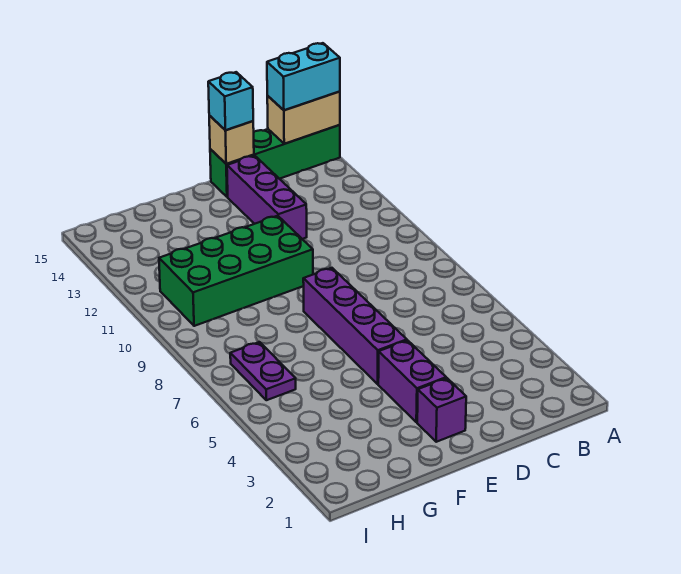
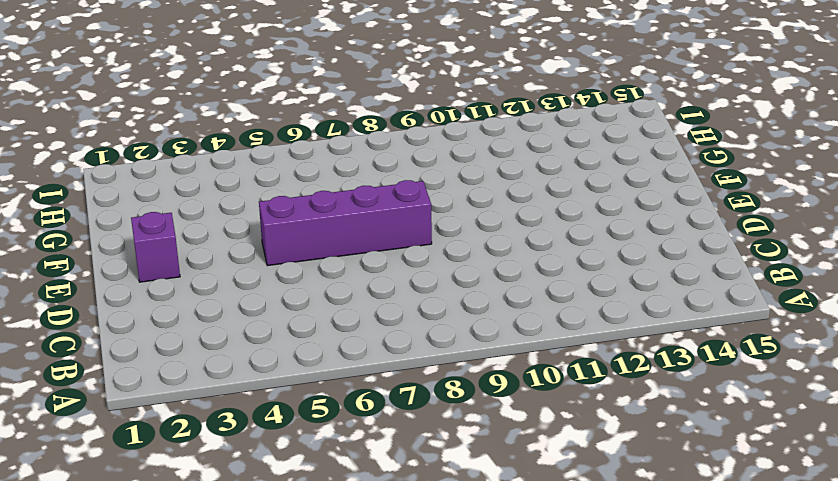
none -> green 1x4 brick [210,125,340,197]
none -> purple 1x3 brick [227,156,307,239]

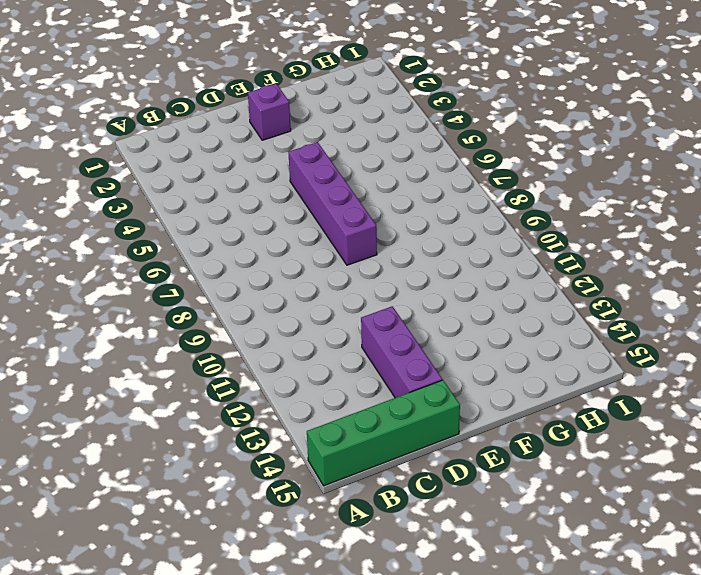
none -> purple 1x2 brick [378,340,446,422]
none -> green 2x4 brick [159,216,313,326]

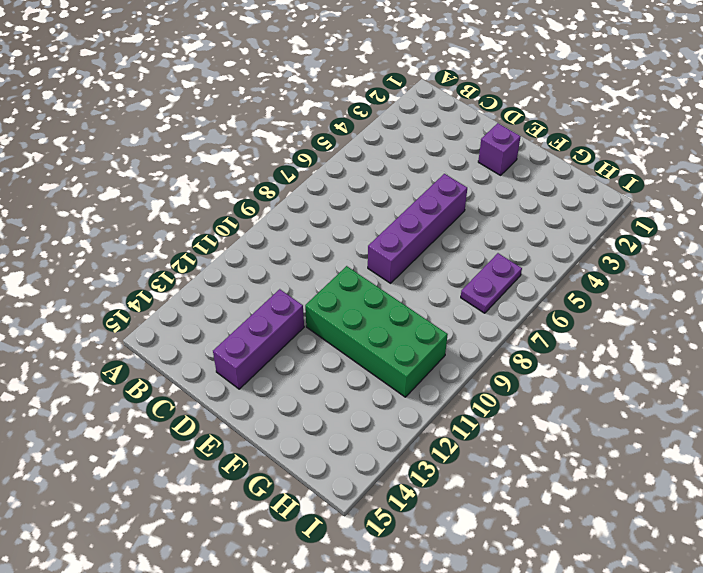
none -> green 1x4 brick [210,125,340,197]
none -> purple 1x2 brick [378,340,446,422]

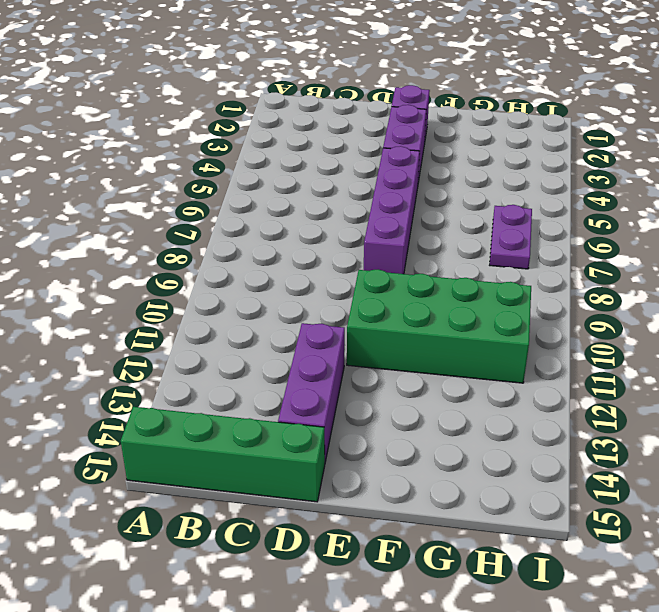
none -> tan 1x2 brick [267,92,340,144]
none -> tan 1x1 brick [209,116,254,164]

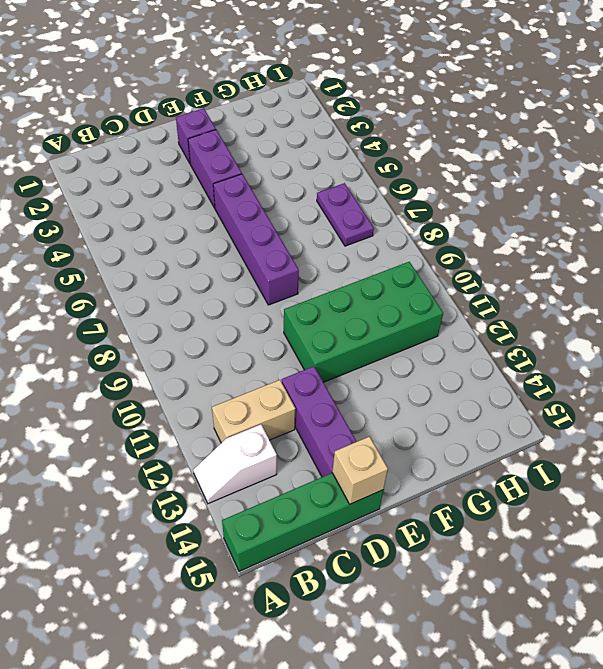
white 1x2 slope [193,424,277,504] -> none
tan 1x2 brick [212,380,295,443] -> tan 1x2 brick moved to [267,92,340,144]
none -> cyan 1x2 brick [267,43,340,110]
none -> cyan 1x1 brick [208,72,253,130]

